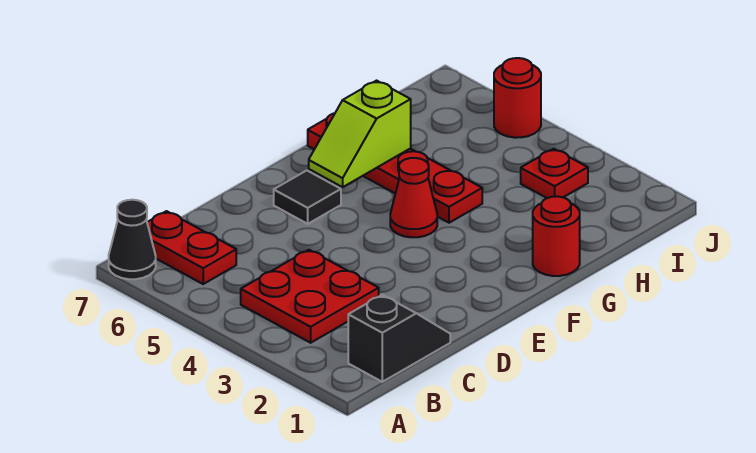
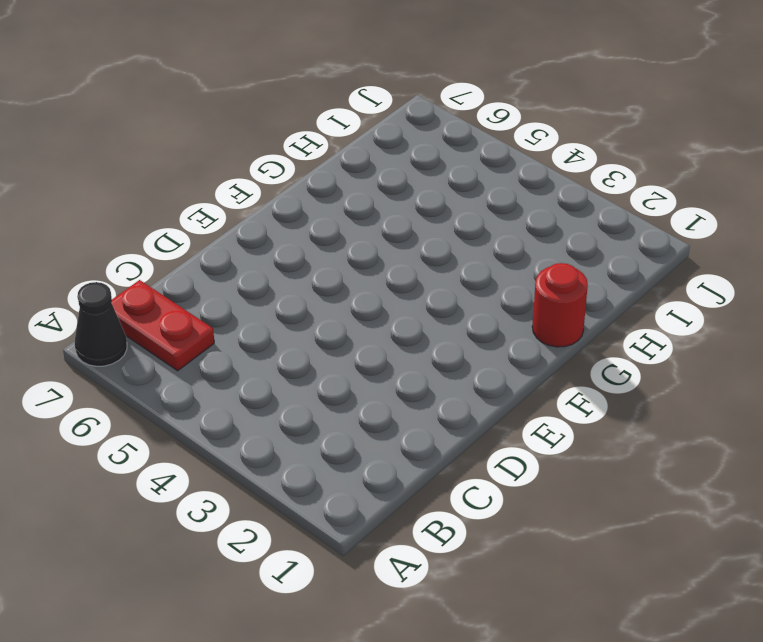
none -> black 1x2 slope [348,295,450,382]
none -> red 2x2 plate [241,250,379,343]

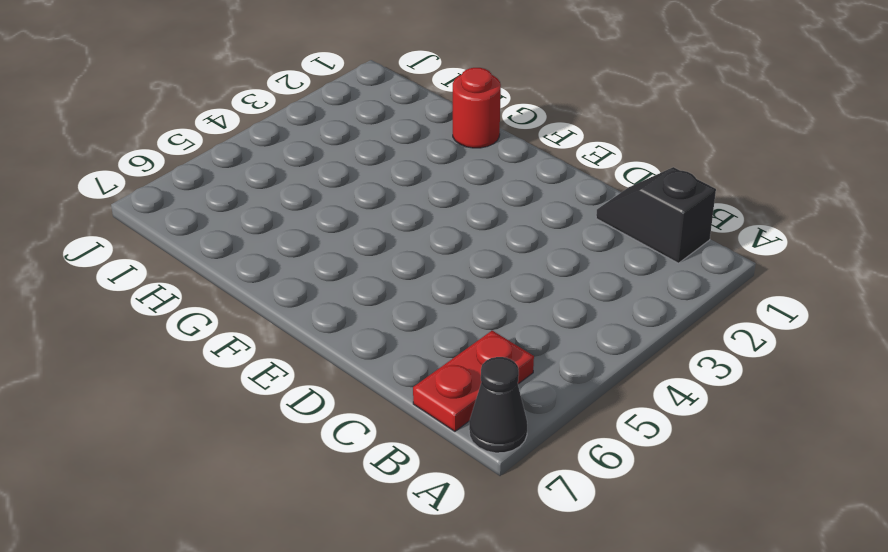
none -> red 2x2 plate [241,250,379,343]
none -> black 1x1 tile [274,171,341,224]

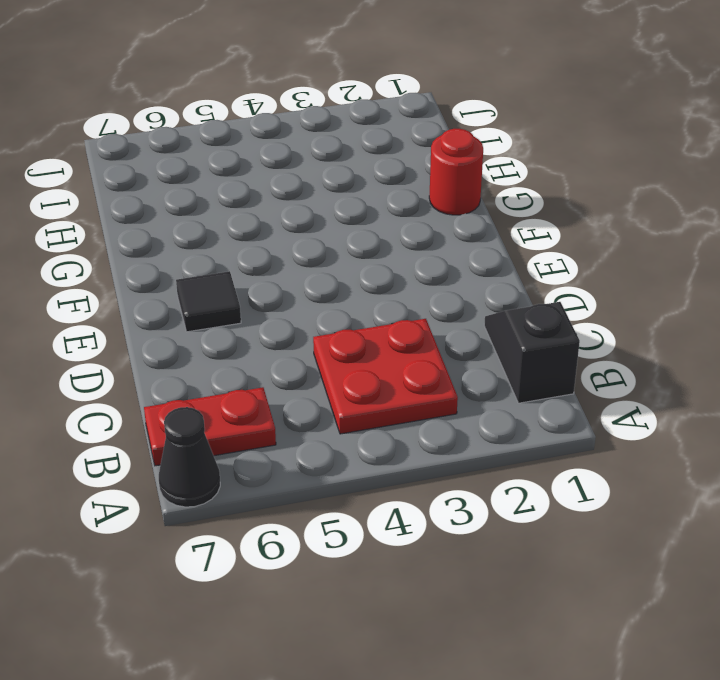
none -> red 1x1 cone [390,158,437,237]
none -> red 1x4 plate [308,113,482,223]

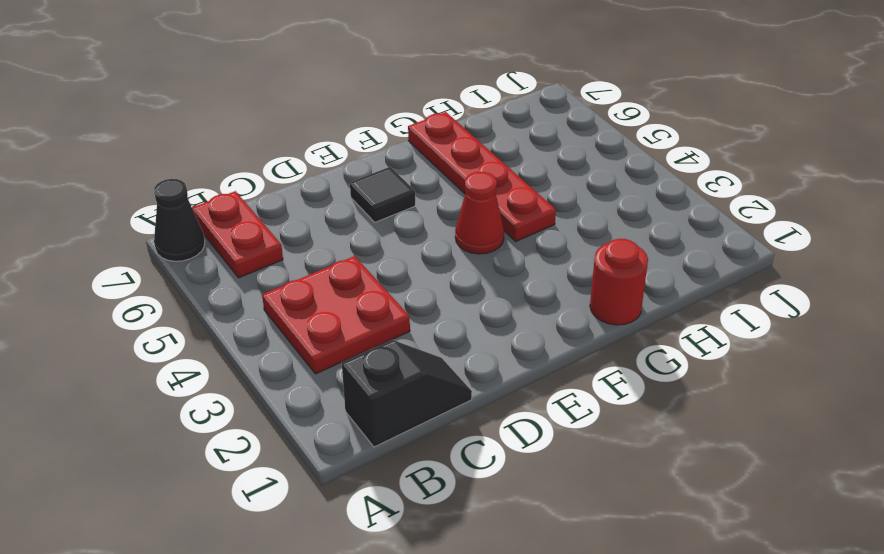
none -> red 1x1 plate [521,149,588,198]
none -> red 1x1 round brick [494,58,541,138]

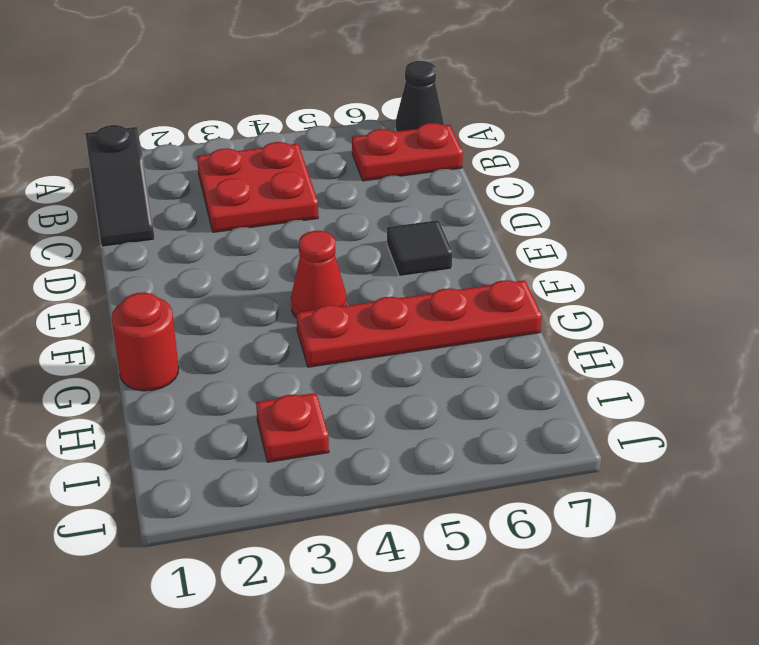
none -> red 1x1 round brick [494,58,541,138]
none -> lime 1x2 slope [309,81,411,187]

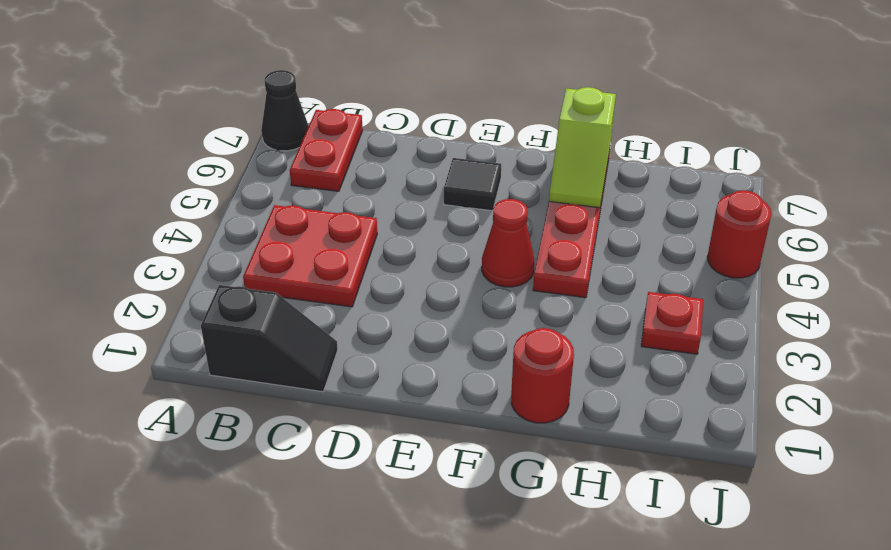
lime 1x2 slope [549,87,616,208] -> lime 1x2 slope turned to [309,81,411,187]

